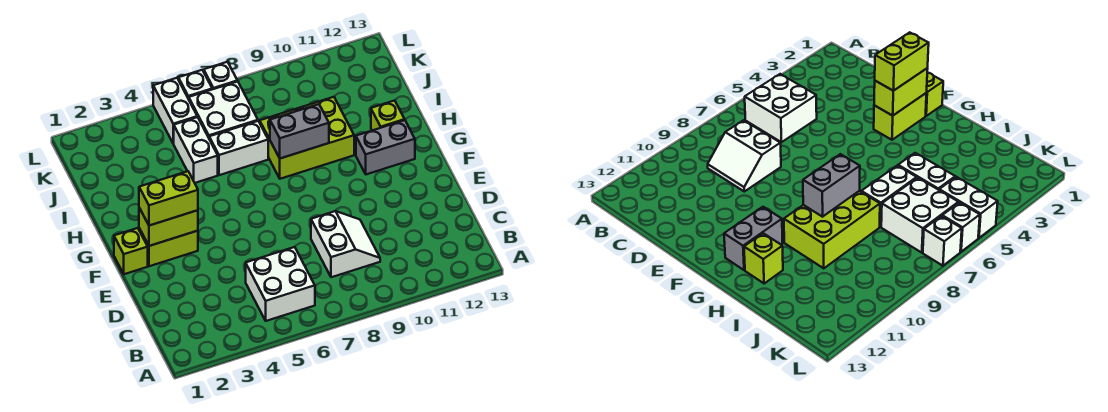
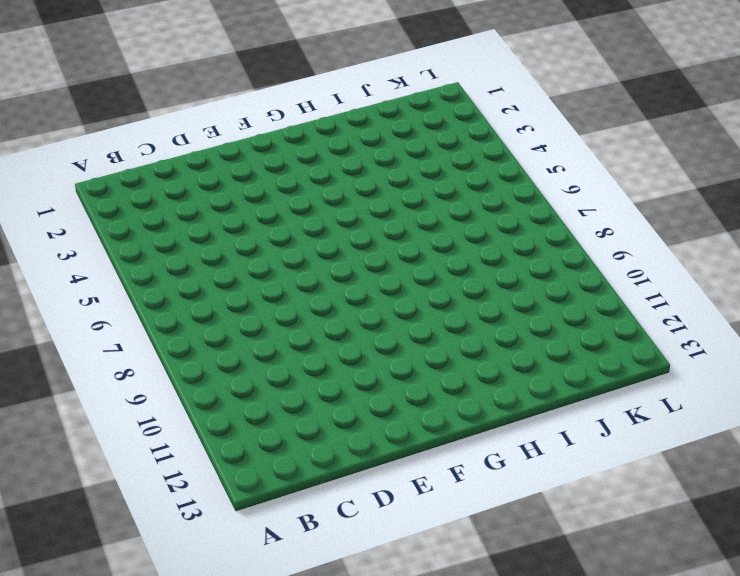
none -> white 2x2 brick [246,247,315,321]
none -> white 2x2 slope [311,211,380,277]
none -> lime 1x1 brick [114,228,148,274]

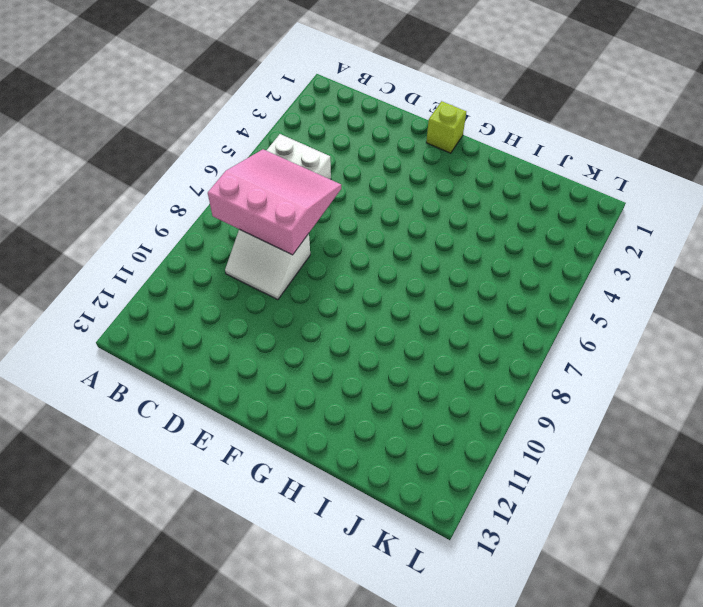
pink 3x3 slope [208,149,341,255] -> none
none -> lime 1x2 brick [139,228,198,266]
none -> grey 1x2 brick [356,120,415,174]
none -> lime 2x3 brick [260,97,354,179]

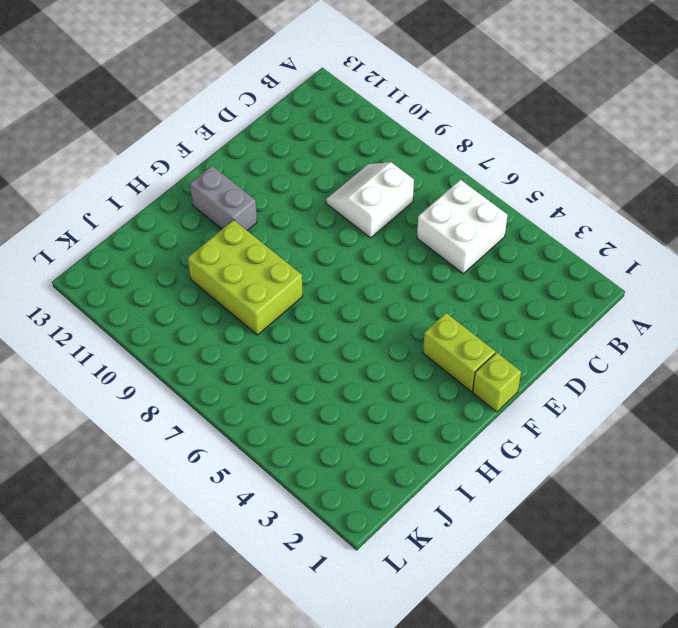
none -> lime 1x1 brick [371,101,405,130]
none -> white 1x2 brick [174,117,218,183]
none -> white 1x2 brick [209,121,268,175]

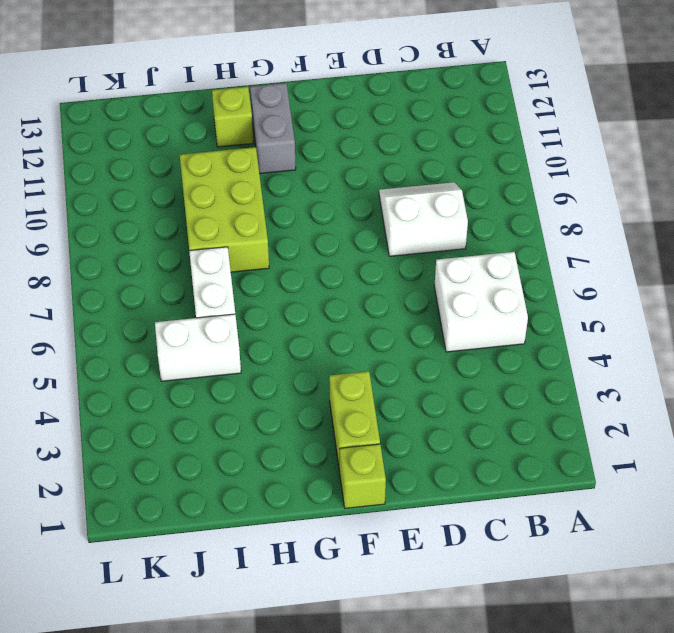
none -> white 2x2 brick [189,81,258,137]
none -> white 1x2 brick [153,78,197,144]
none -> white 1x1 brick [178,70,212,99]

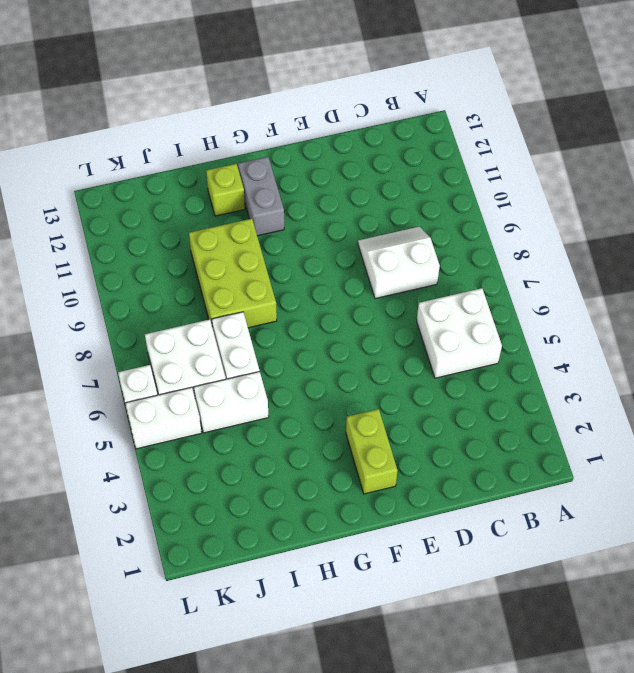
none -> lime 1x1 brick [114,228,148,274]
none -> white 1x1 brick [204,62,237,89]
none -> lime 1x2 brick [139,208,198,246]

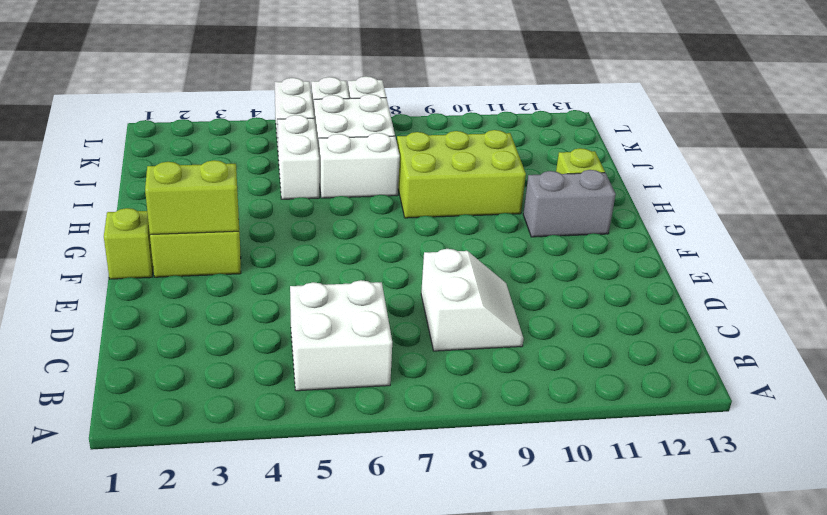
none -> grey 1x2 brick [270,104,329,158]
none -> lime 1x2 brick [139,171,198,226]

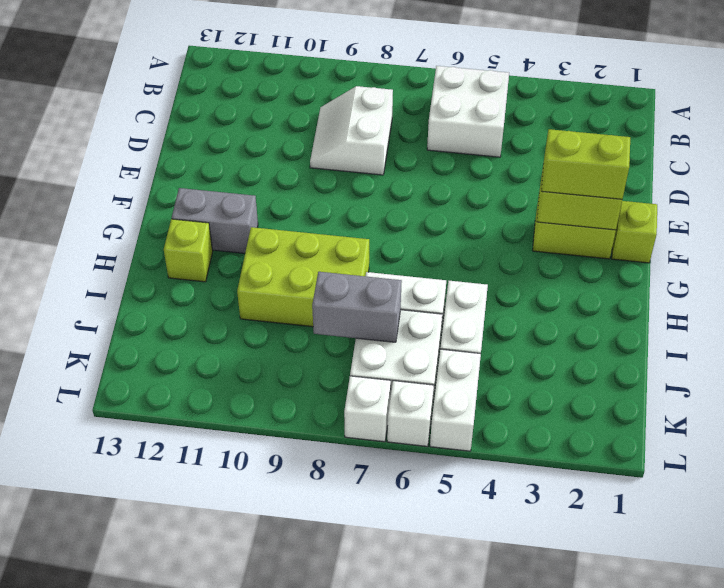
grey 1x2 brick [312,272,402,342] -> grey 1x2 brick moved to [270,104,329,158]

